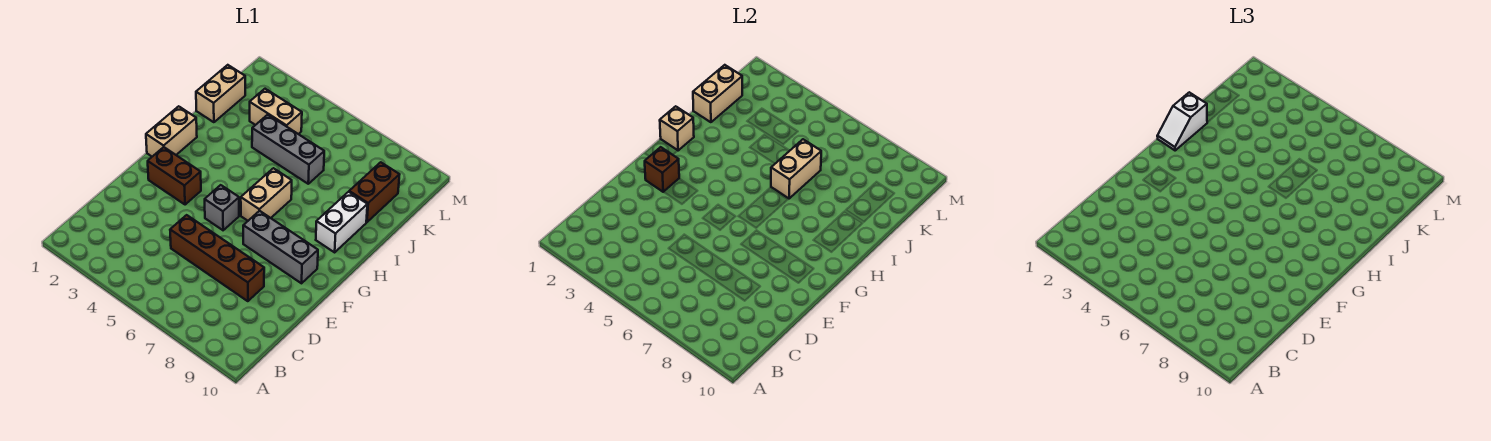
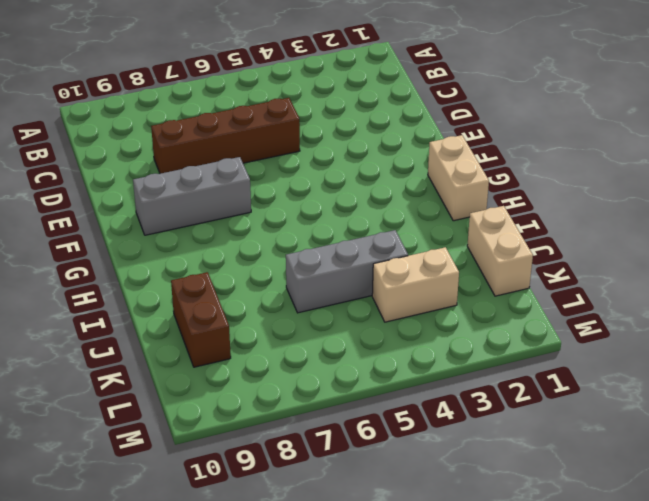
none -> brown 1x2 brick [148,147,201,205]
none -> grey 1x1 brick [205,185,239,230]
none -> tan 1x2 brick [241,168,292,221]

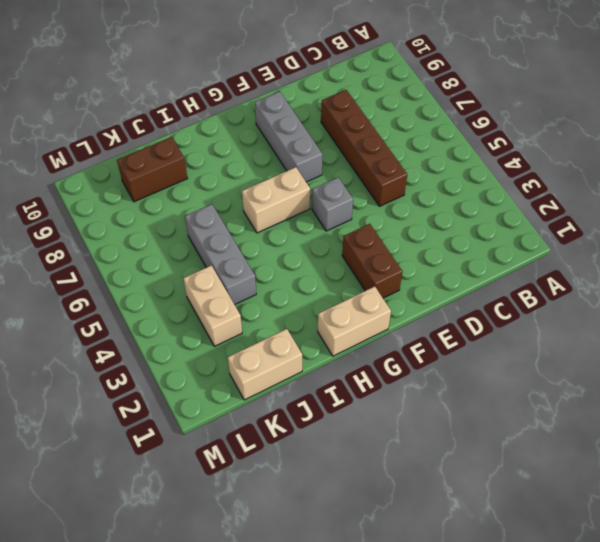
none -> white 1x2 brick [316,192,367,252]
none -> brown 1x1 brick [645,147,679,192]
none -> tan 1x1 brick [660,106,694,151]

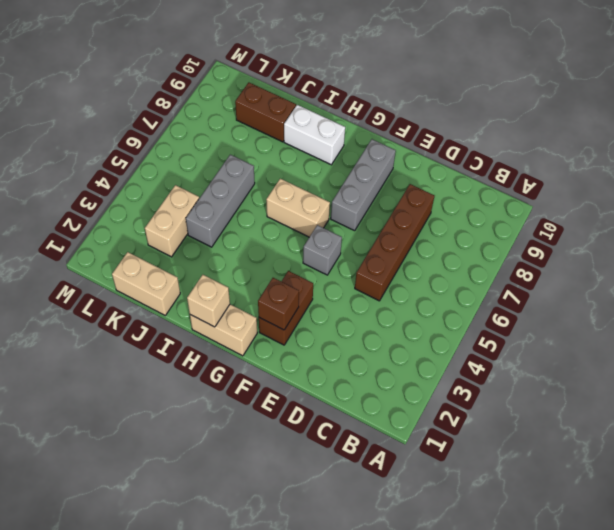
none -> tan 1x2 brick [771,139,821,198]
none -> tan 1x2 brick [693,65,742,122]
none -> white 1x2 slope [1157,92,1207,151]

